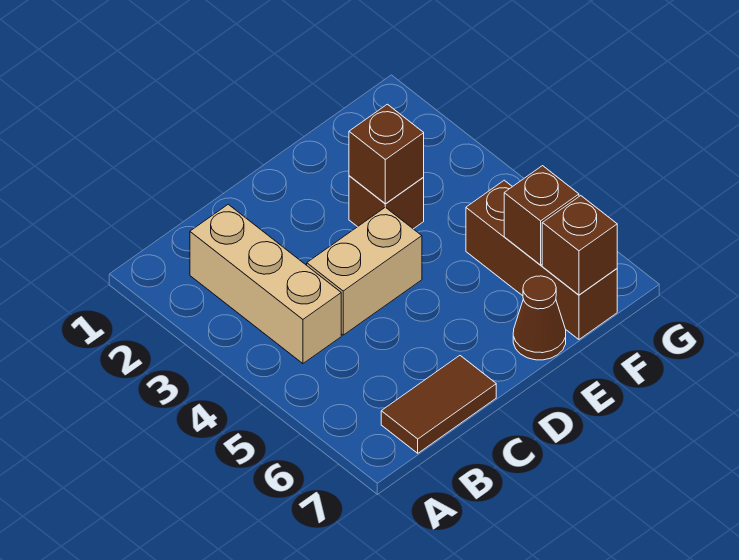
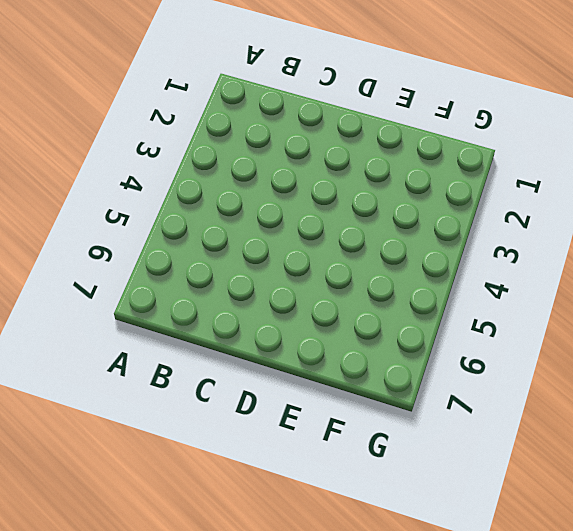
none -> tan 1x3 brick [190,204,341,364]
none -> brown 1x2 tile [381,356,496,453]

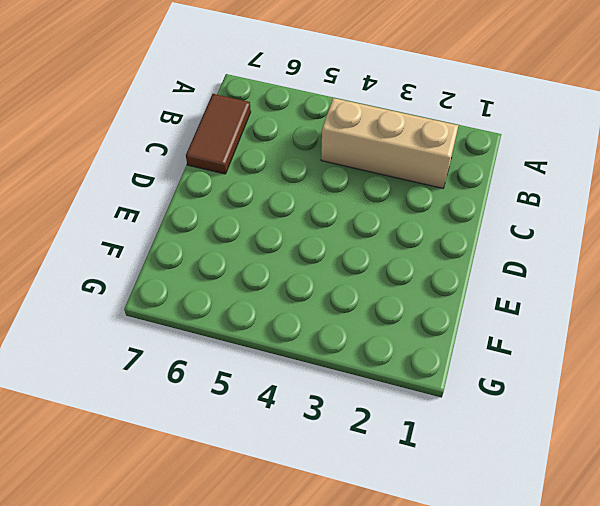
none -> tan 1x2 brick [307,207,422,335]
none -> brown 1x1 brick [349,176,424,229]

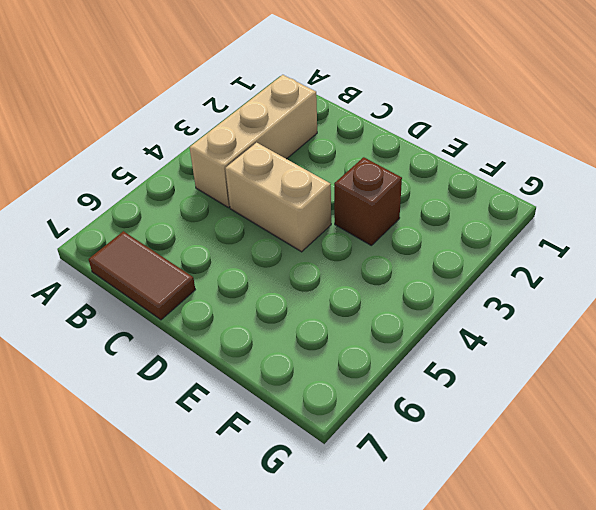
none -> brown 1x1 cone [513,276,566,360]
none -> brown 1x3 brick [466,180,617,339]

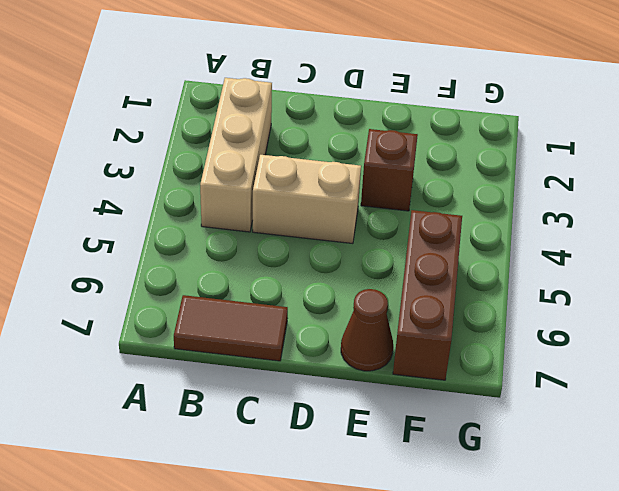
none -> brown 1x1 brick [349,104,424,204]
none -> brown 1x1 brick [504,166,579,265]

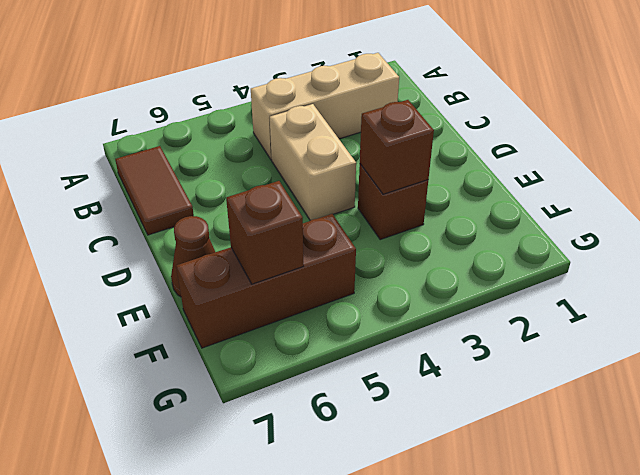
none -> brown 1x1 brick [542,196,617,295]

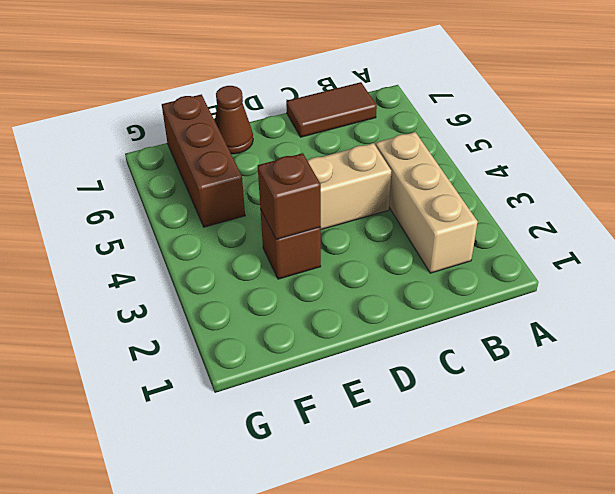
none -> brown 1x1 brick [504,166,579,265]
none -> brown 1x1 brick [542,196,617,295]

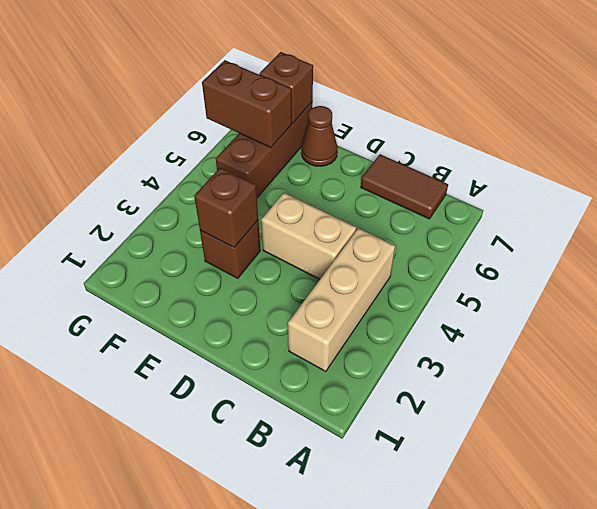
brown 1x2 brick [202,60,292,148] -> brown 1x1 brick [504,166,579,265]

